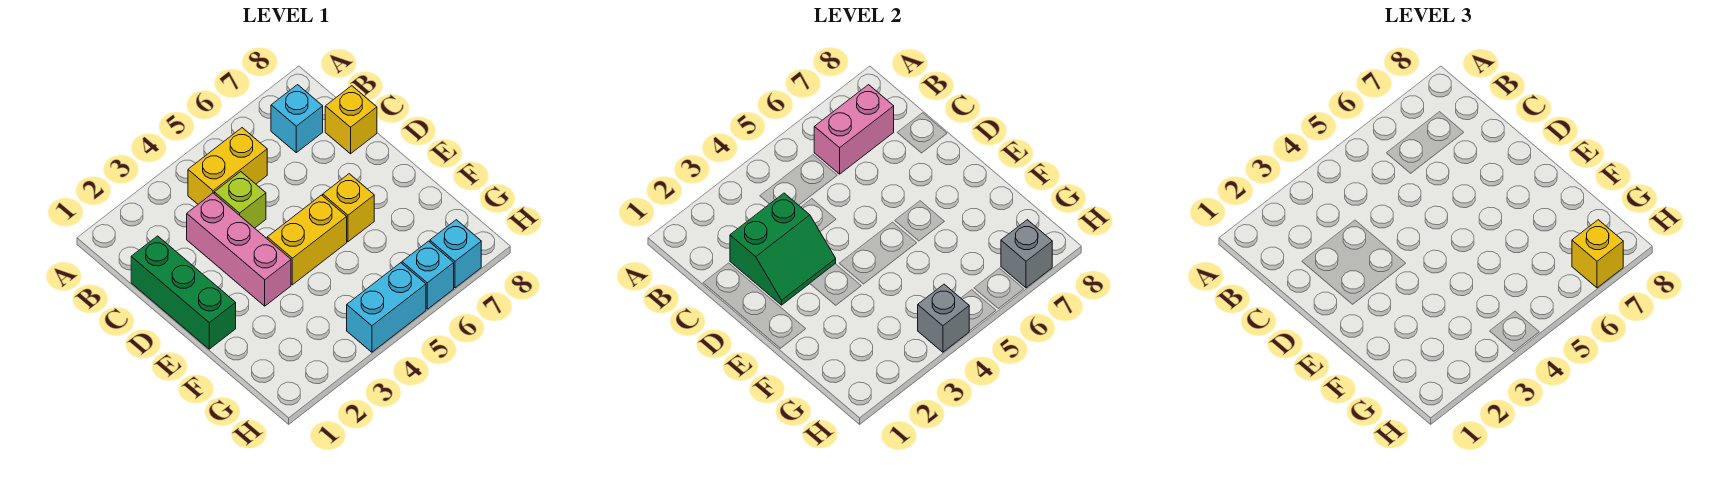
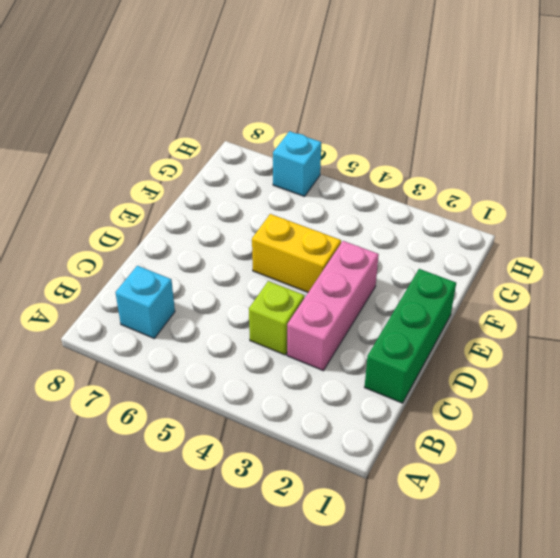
none -> yellow 1x2 brick [188,128,267,204]
none -> yellow 1x1 brick [325,86,377,154]
none -> yellow 1x1 brick [323,174,374,242]

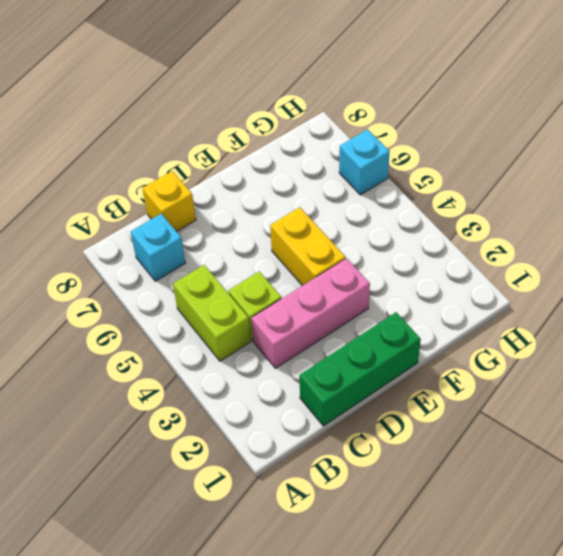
lime 1x2 brick [173,265,251,361] -> yellow 1x2 brick [188,128,267,204]
none -> yellow 1x1 brick [323,174,374,242]
none -> cyan 1x2 brick [347,263,426,352]
none -> cyan 1x1 brick [430,220,481,288]

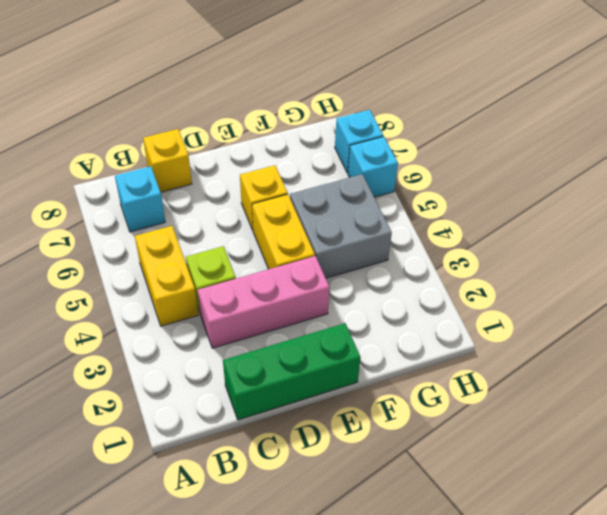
grey 2x2 brick [290,174,392,278] -> none
none -> cyan 1x2 brick [347,263,426,352]
none -> pink 1x2 brick [814,85,894,174]
none -> green 2x2 slope [730,193,836,305]

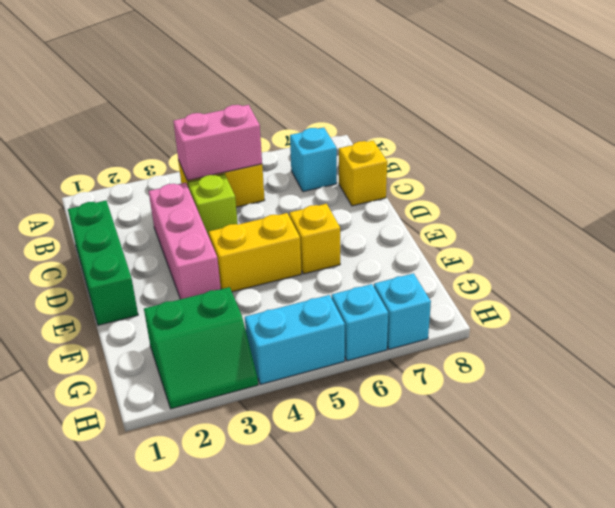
pink 1x2 brick [173,105,262,181] -> pink 1x2 brick moved to [814,85,894,174]
green 2x2 slope [144,287,258,409] -> green 2x2 slope moved to [730,193,836,305]
none -> grey 1x1 brick [918,284,969,352]
none -> grey 1x1 brick [1001,220,1052,288]
none -> yellow 1x1 brick [1572,220,1623,288]

